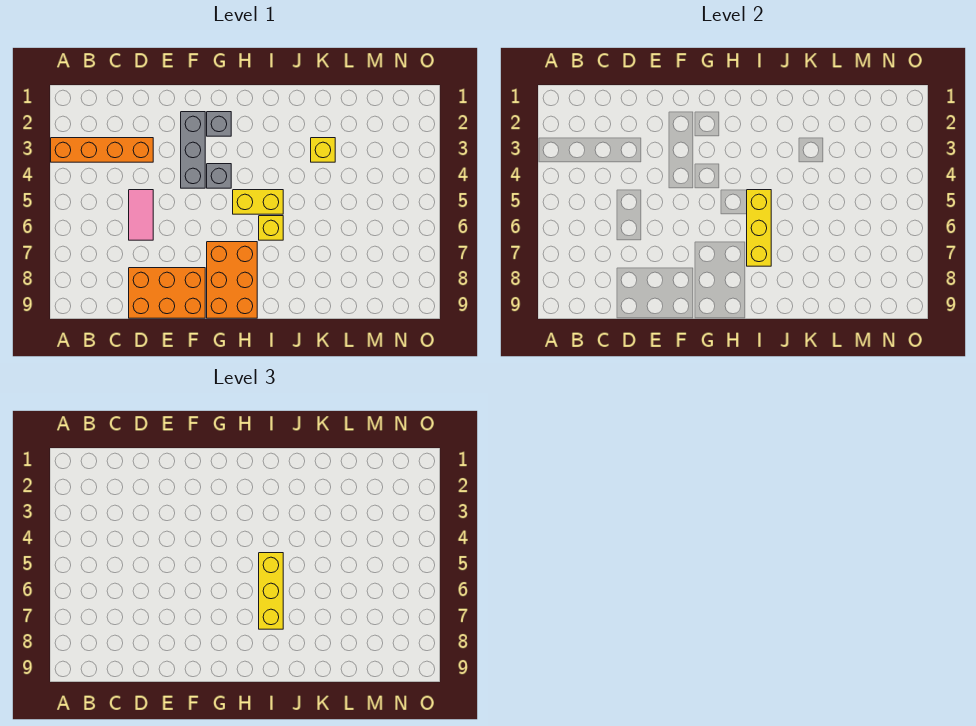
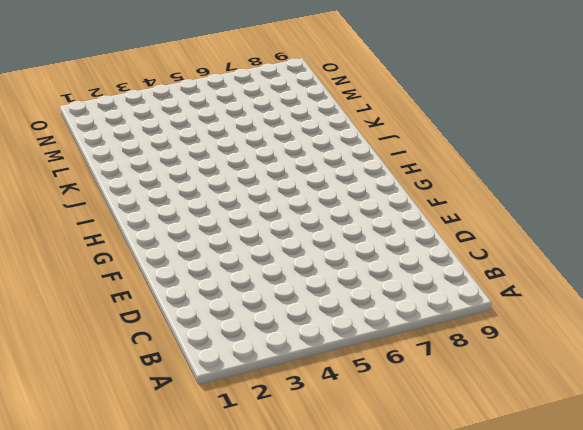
none -> orange 1x4 brick [51,138,153,162]
none -> pink 1x2 tile [129,190,153,240]
none -> orange 2x3 brick [129,268,205,318]

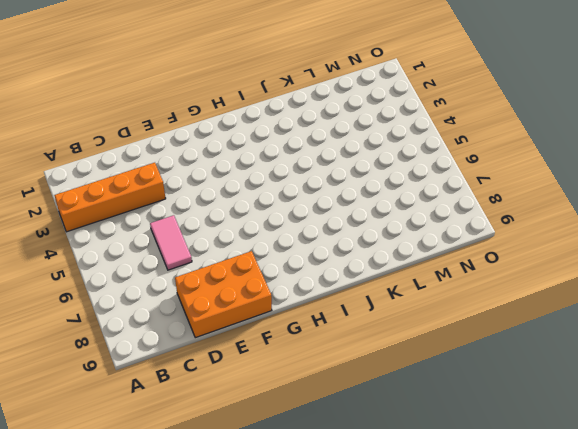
none -> grey 1x3 brick [181,112,205,188]
none -> grey 1x1 brick [207,112,231,136]
none -> grey 1x1 brick [207,164,231,188]

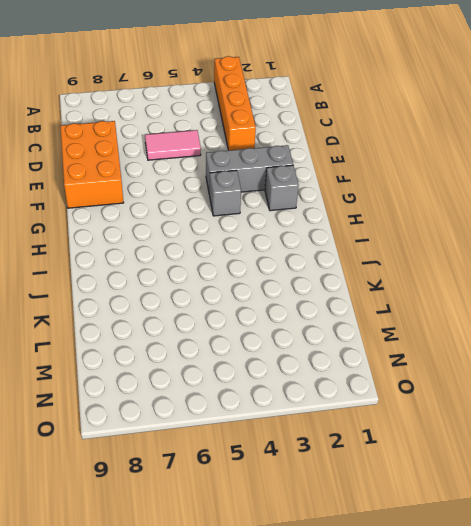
none -> orange 2x3 brick [207,242,257,318]
none -> yellow 1x2 brick [233,190,283,214]
none -> yellow 1x1 brick [259,216,283,240]

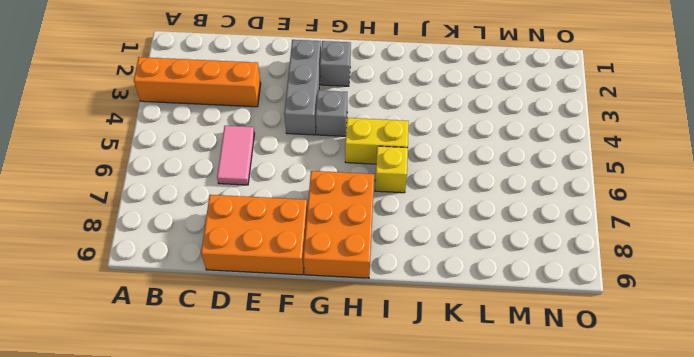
none -> yellow 1x1 brick [311,138,335,162]
none -> yellow 1x3 brick [747,190,771,266]
none -> yellow 1x3 brick [259,553,283,629]

